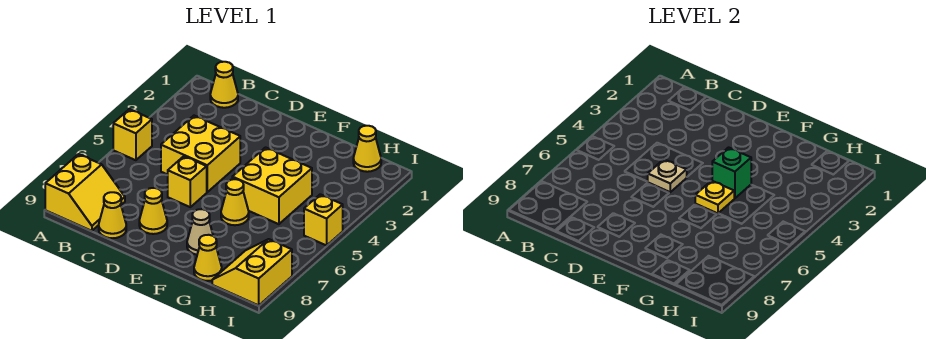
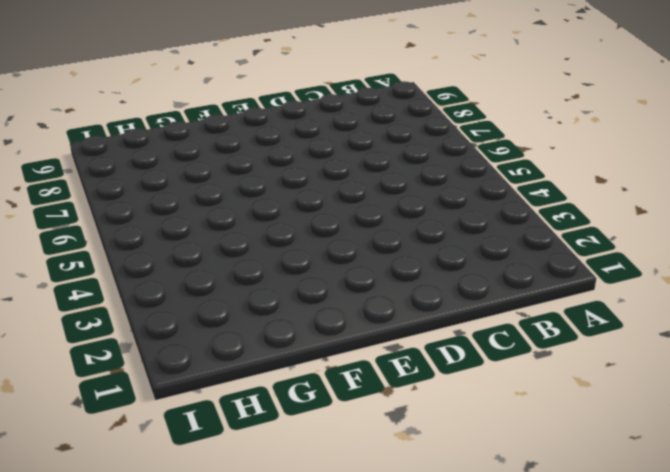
none -> yellow 1x1 brick [113,109,152,160]
none -> yellow 2x2 slope [45,154,125,231]
none -> yellow 1x1 cone [210,62,238,108]

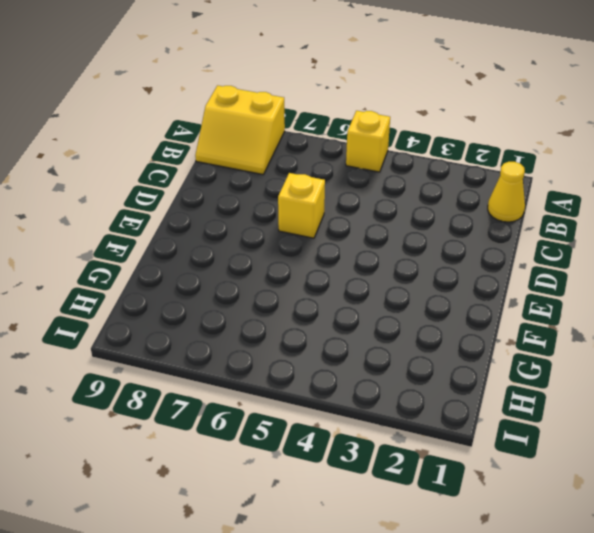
none -> yellow 2x2 brick [161,116,240,192]
none -> yellow 1x1 cone [99,192,126,238]
none -> yellow 1x1 cone [139,188,167,234]

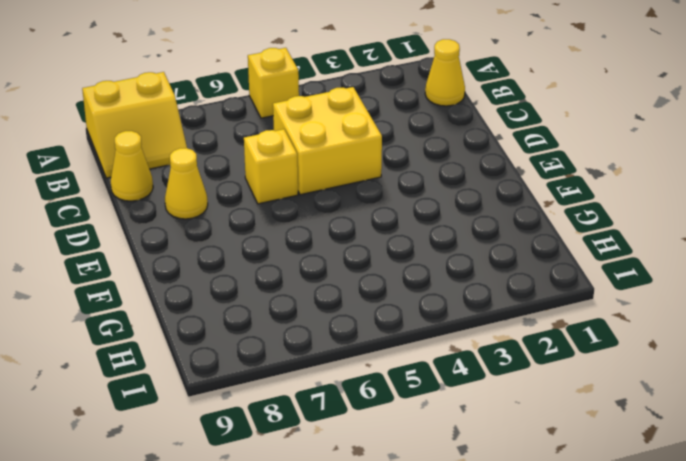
none -> yellow 2x2 brick [232,147,312,224]
none -> yellow 1x1 cone [221,179,249,225]
none -> tan 1x1 cone [187,209,213,255]

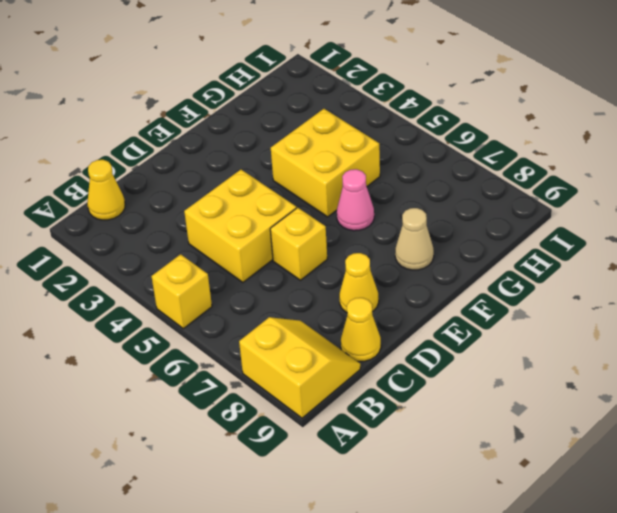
pink 1x1 cone [337,169,374,231] -> yellow 1x1 cone [221,179,249,225]
none -> yellow 1x1 cone [194,235,222,281]
none -> yellow 1x1 cone [353,126,381,172]
none -> yellow 2x2 slope [212,239,292,305]

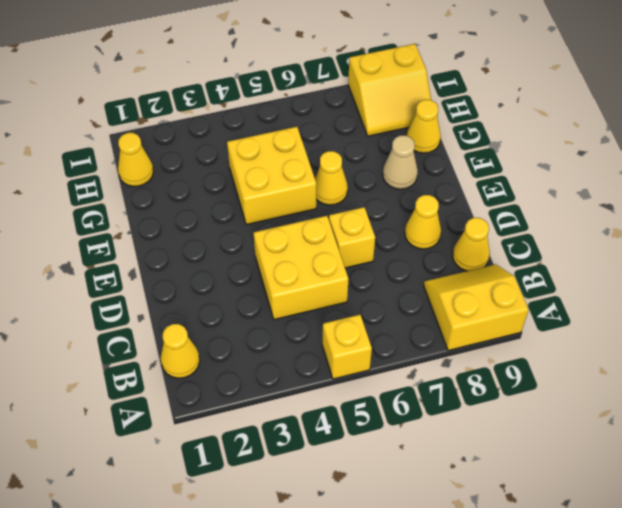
none -> yellow 1x1 brick [304,194,343,245]
none -> tan 1x1 plate [648,159,687,192]
none -> green 1x1 brick [712,147,751,198]

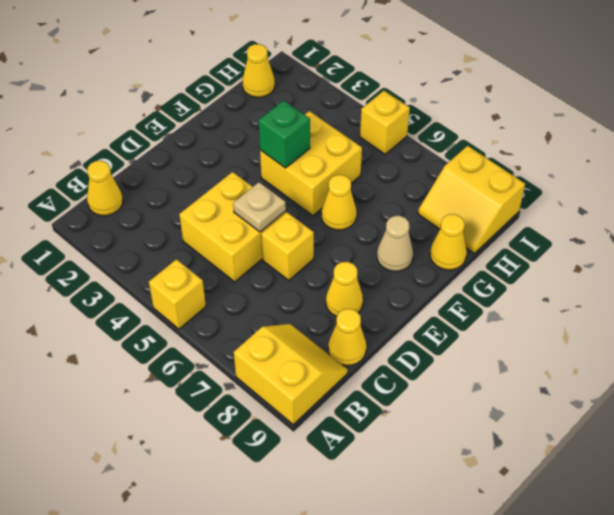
none -> yellow 1x1 plate [695,181,734,213]

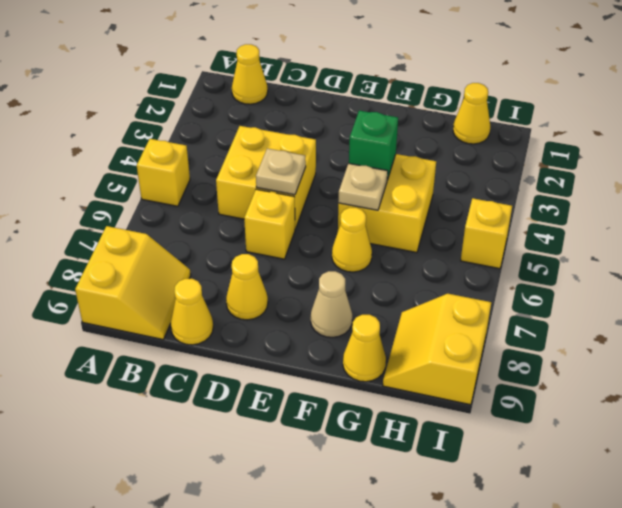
tan 1x1 plate [338,163,388,210] -> yellow 1x1 plate [695,181,734,213]

